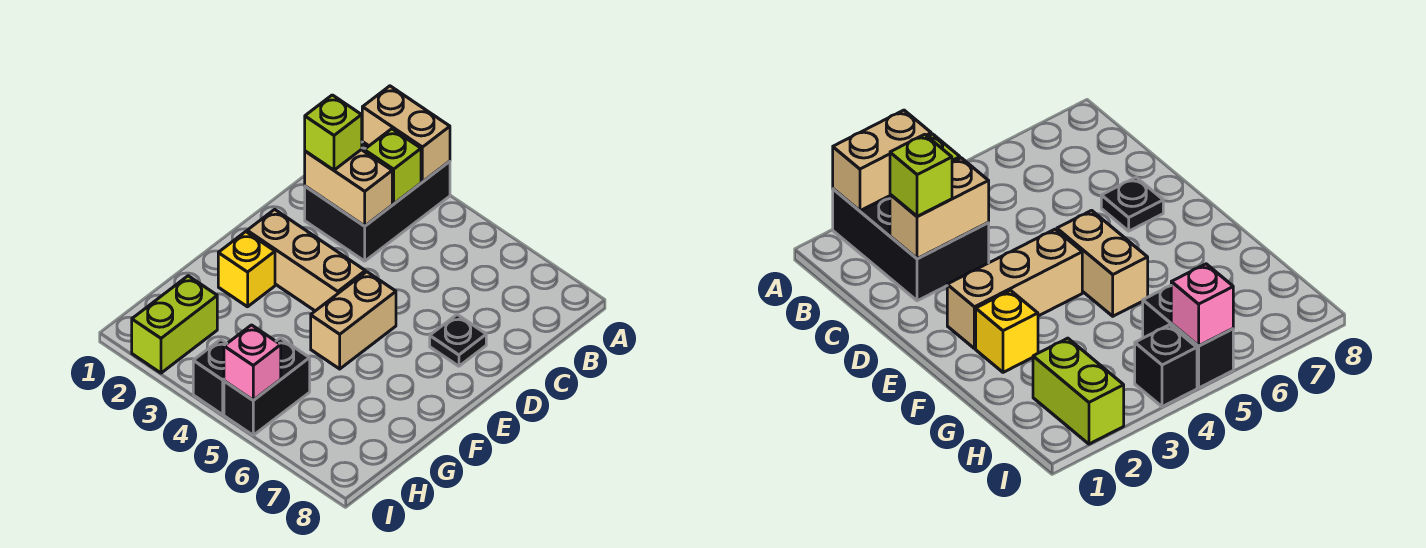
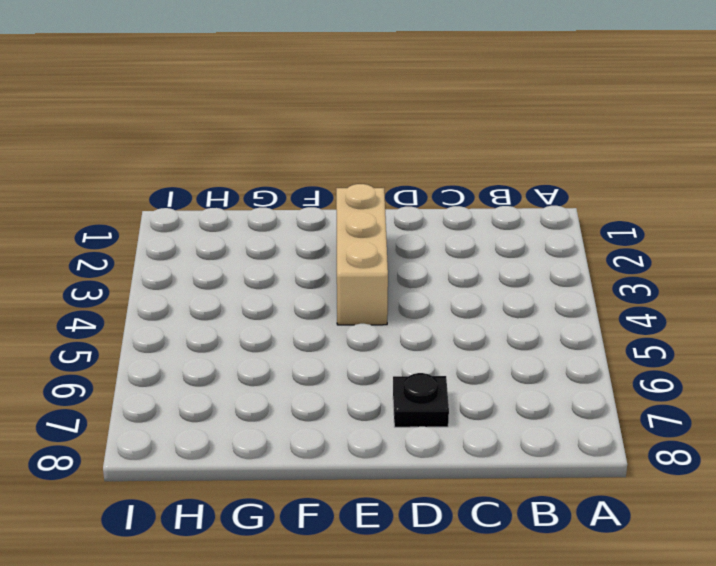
none -> black 2x3 brick [305,142,450,261]
none -> tan 1x2 brick [311,272,396,369]
none -> yellow 1x1 brick [218,232,275,307]

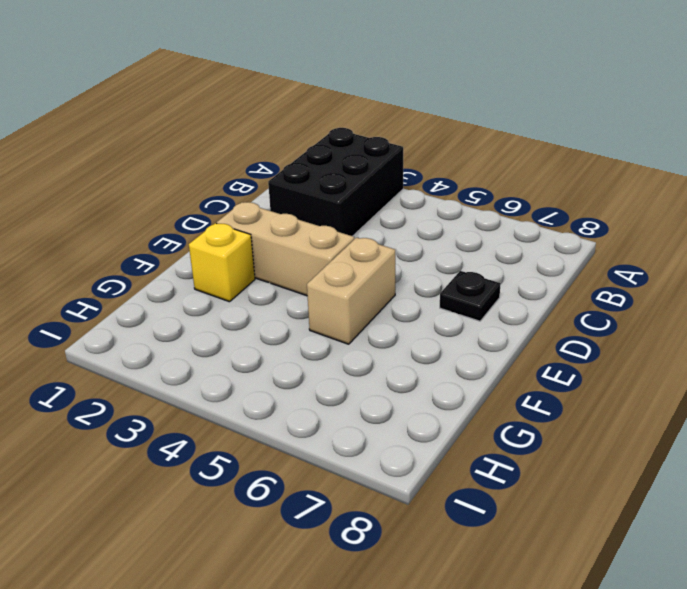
none -> lime 1x2 brick [132,276,217,373]
none -> black 1x2 brick [224,338,310,435]
none -> black 1x1 brick [193,339,227,415]

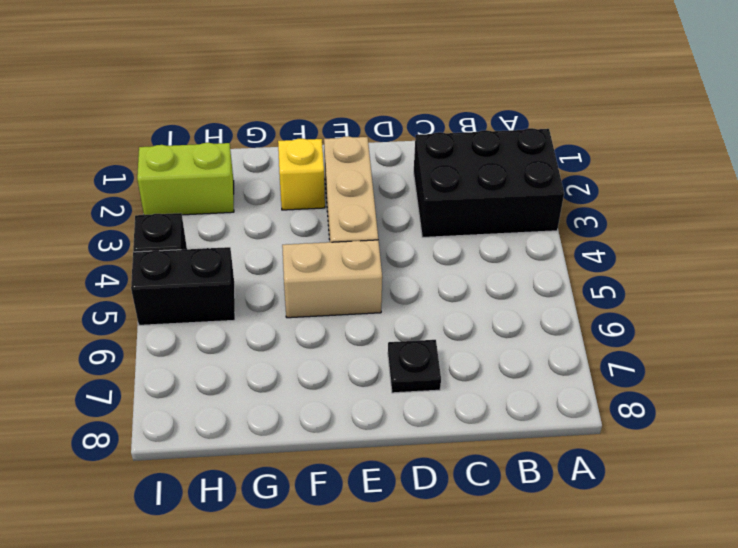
none -> tan 1x2 brick [362,86,450,182]
none -> lime 1x1 brick [364,129,421,204]
none -> tan 1x2 brick [305,150,392,226]

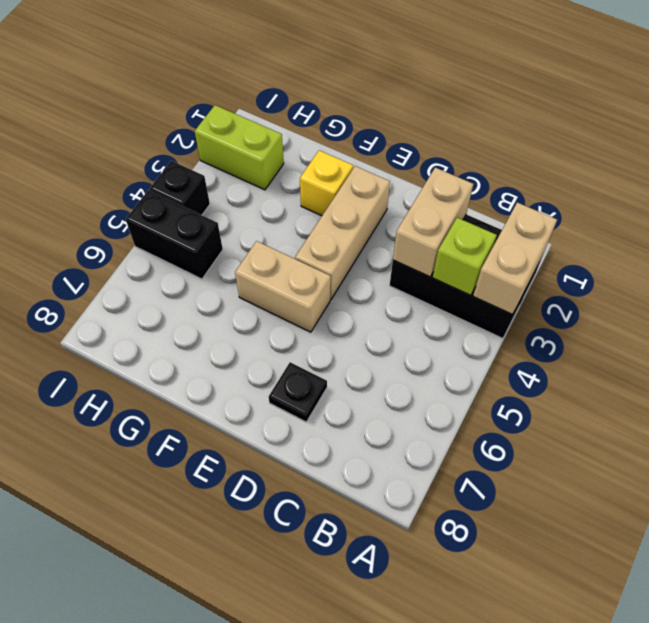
none -> pink 1x1 brick [224,325,281,400]
none -> lime 1x1 brick [305,95,362,170]

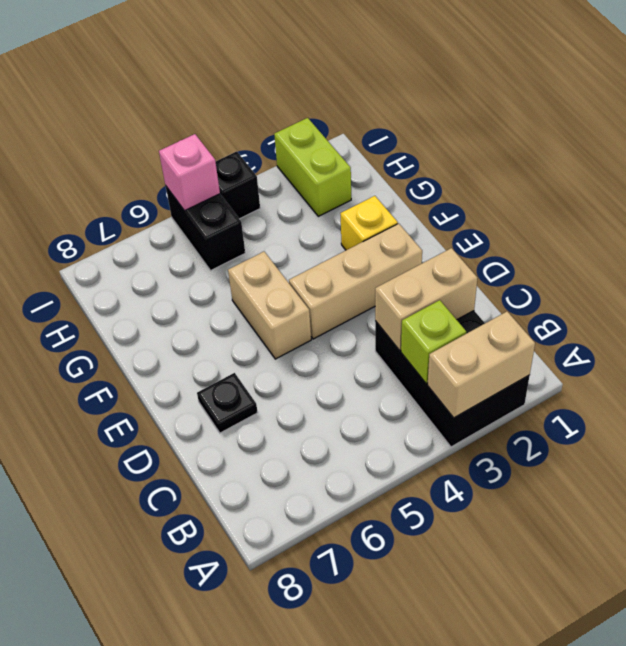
none -> lime 1x1 brick [305,95,362,170]

